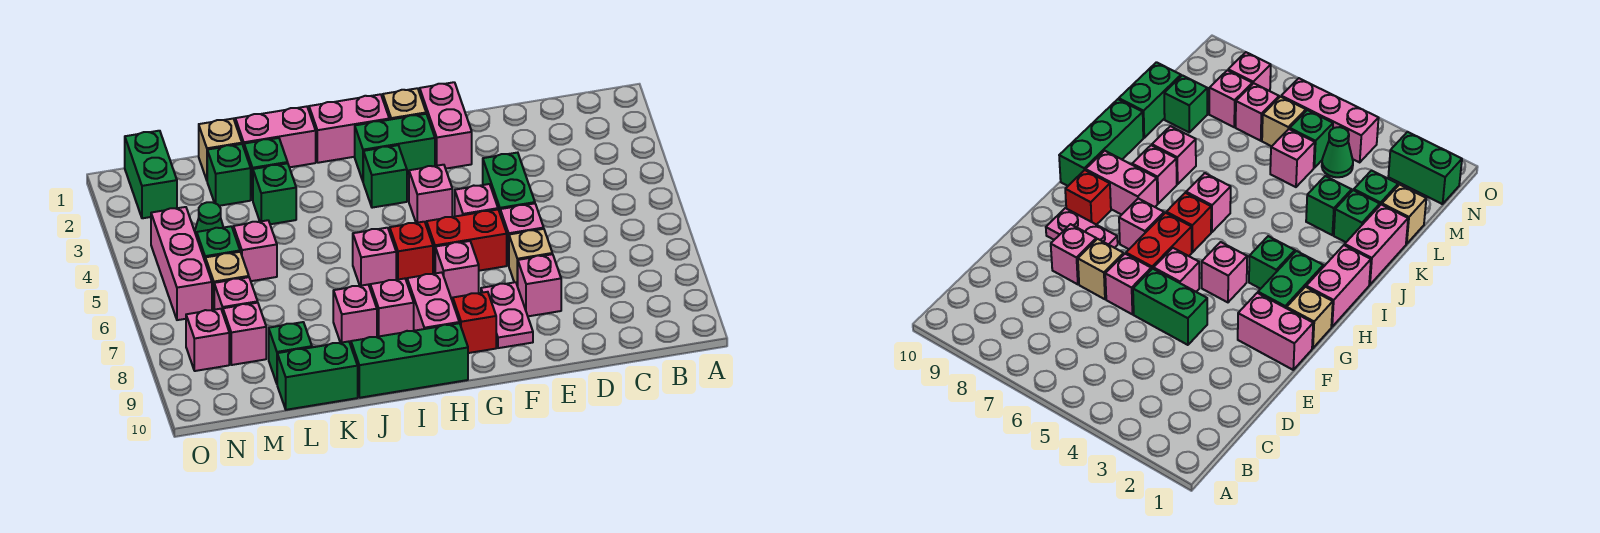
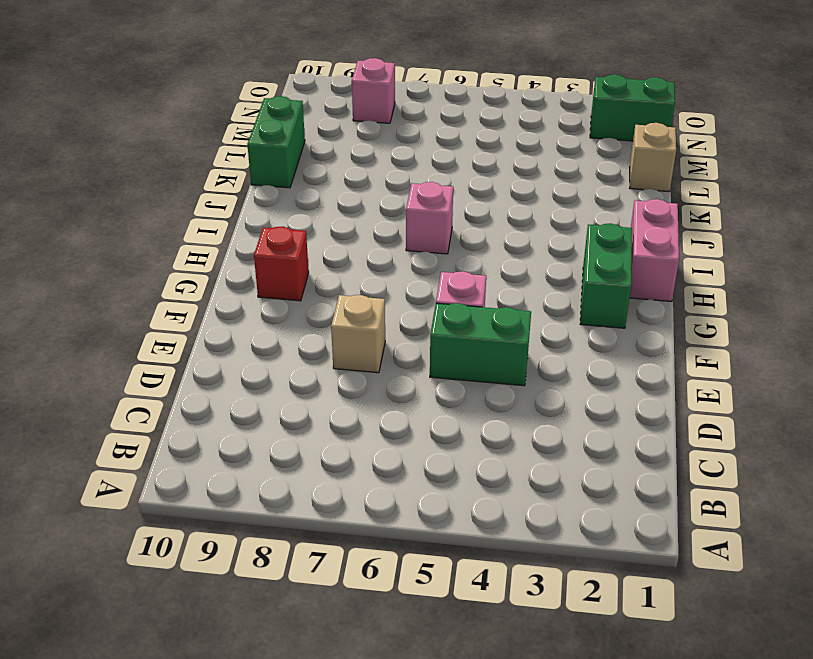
none -> pink 1x1 brick [500,203,544,265]
none -> pink 1x1 brick [518,254,561,316]
none -> pink 1x2 brick [420,82,472,169]
none -> red 1x2 brick [427,210,507,274]

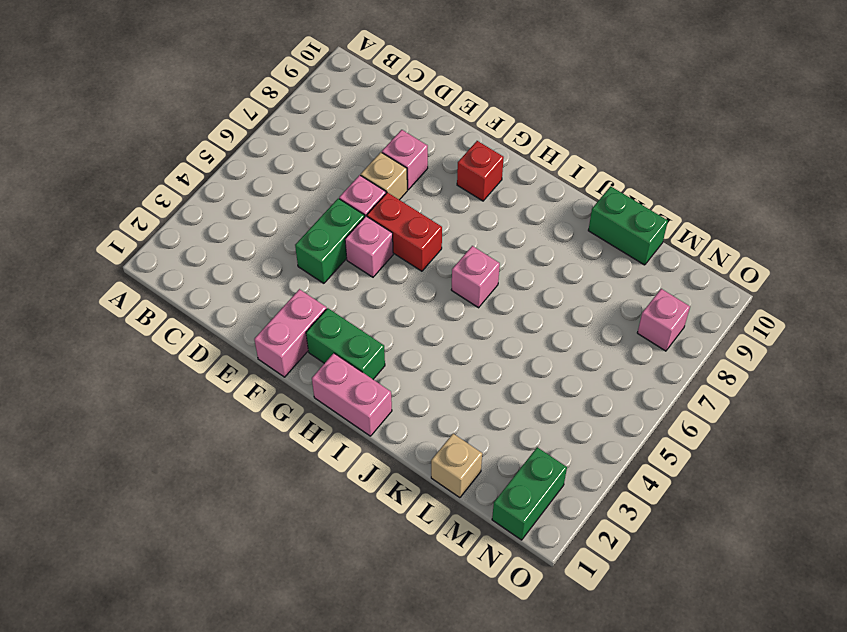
none -> pink 1x2 plate [481,282,533,348]
none -> tan 1x1 brick [383,88,426,120]
none -> pink 1x1 brick [409,165,452,226]
none -> pink 1x1 brick [435,241,479,302]

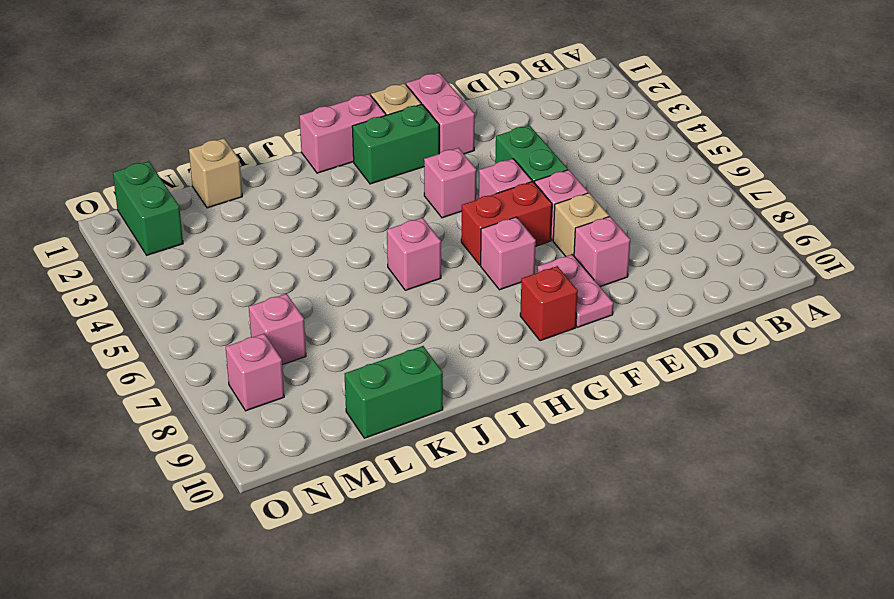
none -> green 1x1 brick [363,145,407,208]
none -> red 1x1 brick [390,222,433,282]
none -> pink 1x2 brick [407,272,459,331]
none -> green 1x3 brick [351,323,468,398]

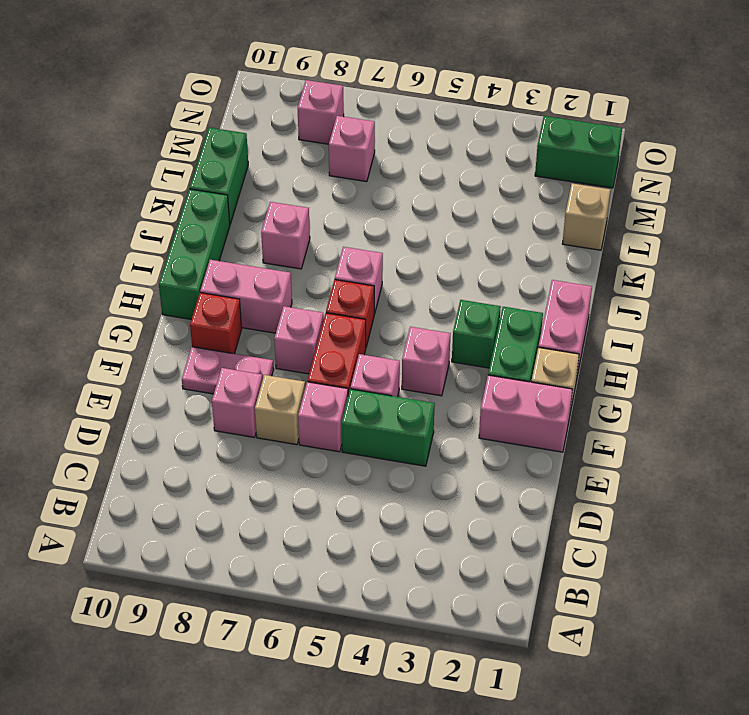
none -> pink 1x1 brick [370,279,414,337]
none -> pink 1x2 brick [235,106,316,167]
none -> green 1x1 brick [244,138,288,200]
none -> green 1x1 brick [253,163,296,224]

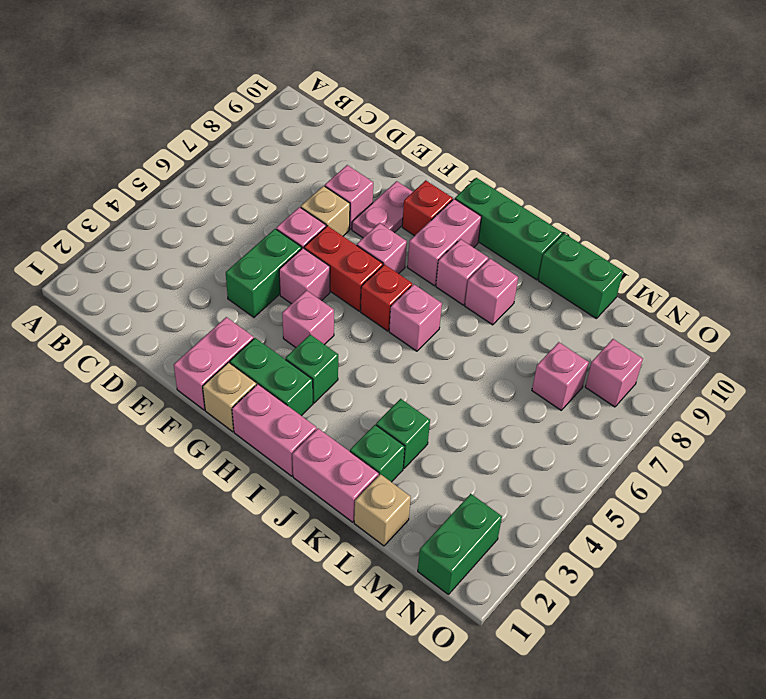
none -> green 1x1 brick [207,144,251,206]
none -> pink 1x1 brick [234,220,277,281]
none -> green 1x1 brick [269,322,312,383]
none -> green 1x1 cone [195,202,223,237]

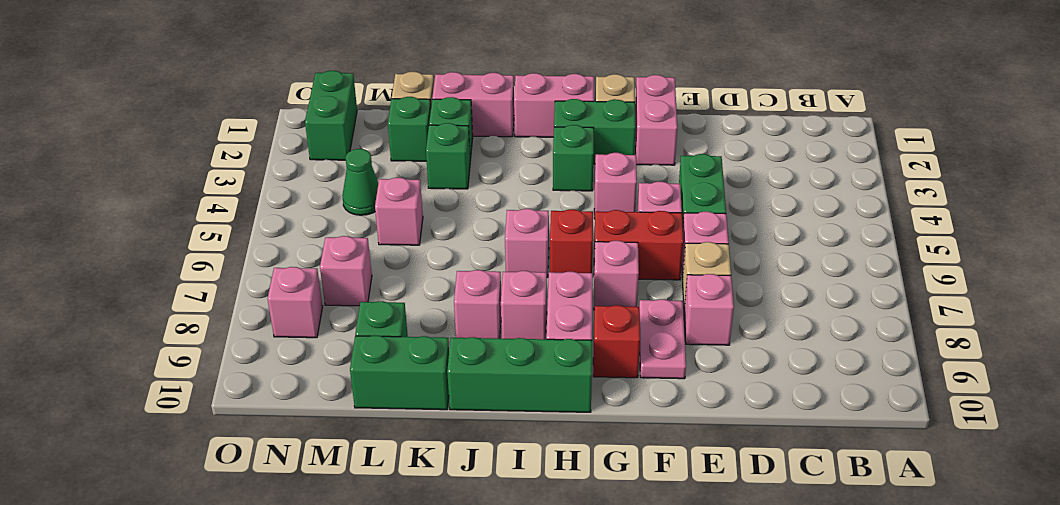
none -> green 1x1 brick [197,226,240,260]
none -> tan 1x1 brick [205,252,249,310]
none -> pink 1x1 brick [223,303,266,365]
none -> pink 1x3 brick [151,207,212,320]

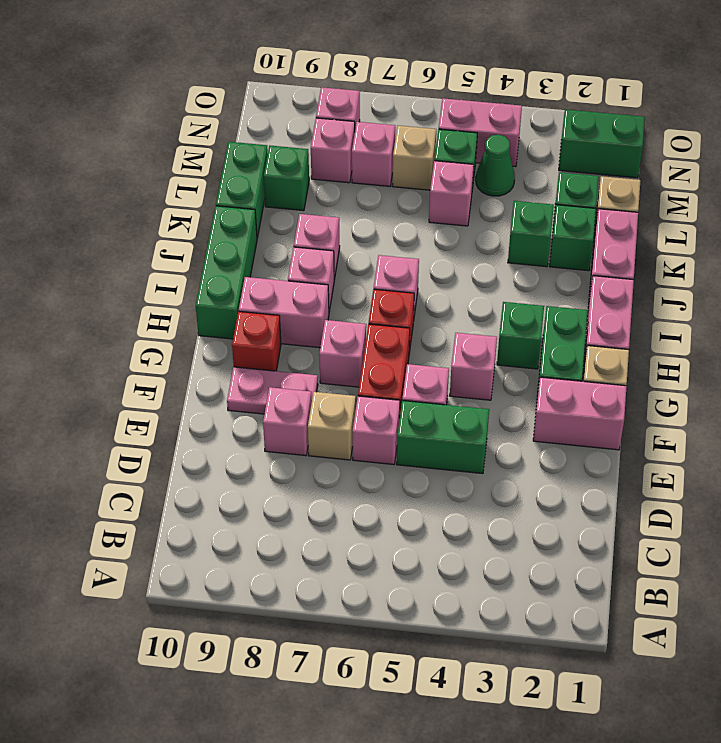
pink 1x2 brick [439,98,522,167] -> pink 1x3 brick [151,207,212,320]

